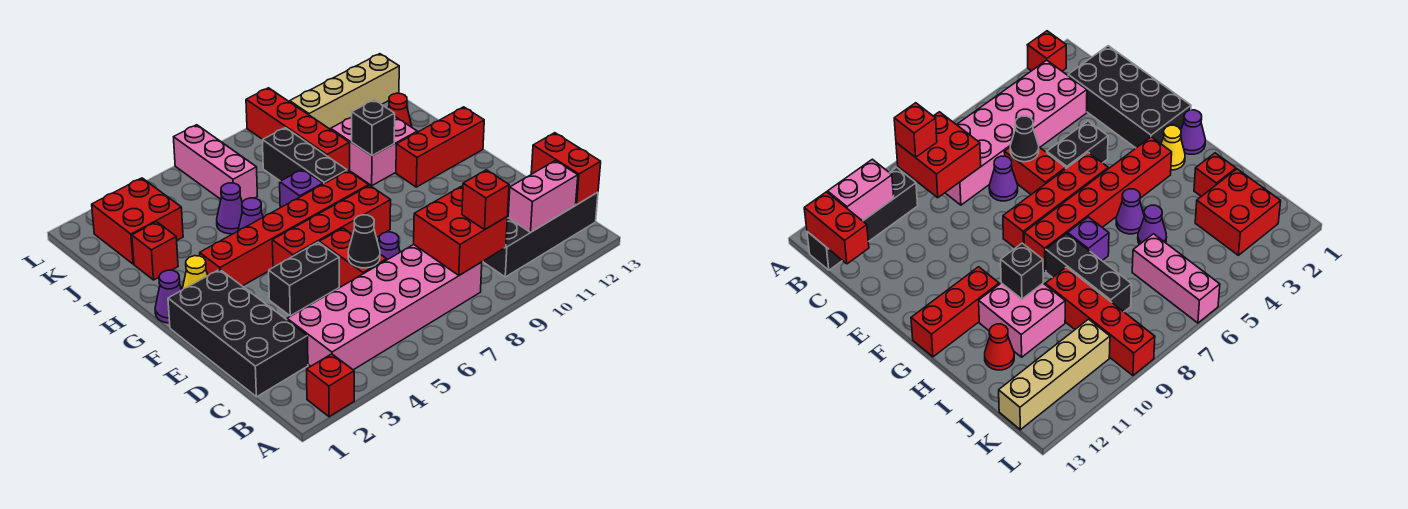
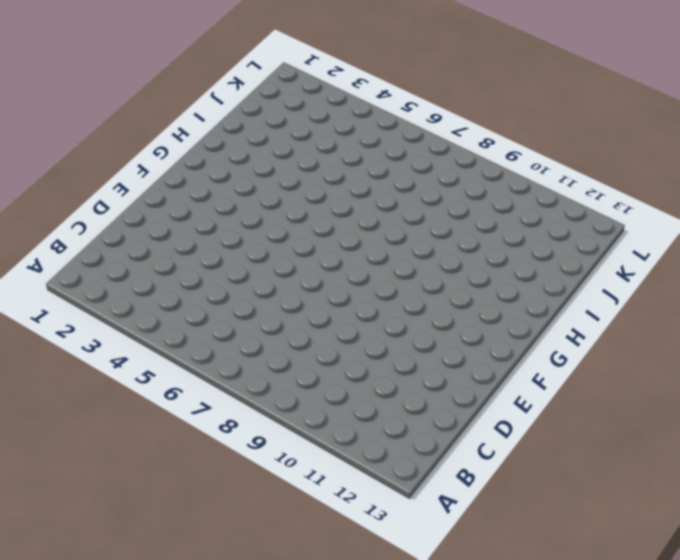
none -> red 1x1 brick [307,354,354,417]
none -> pink 2x6 brick [287,245,482,370]
none -> black 1x4 brick [483,192,598,277]

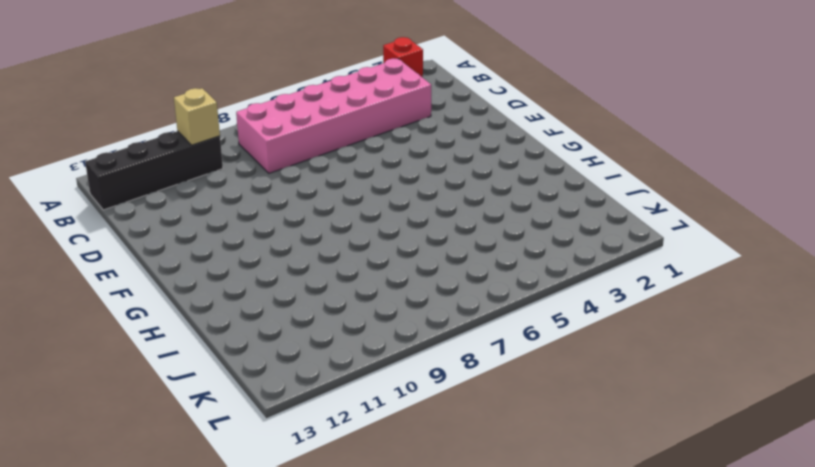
tan 1x1 brick [174,88,220,145] -> none
none -> black 2x4 brick [168,269,308,397]
none -> red 1x2 brick [319,228,387,287]
none -> purple 1x1 cone [379,232,400,260]

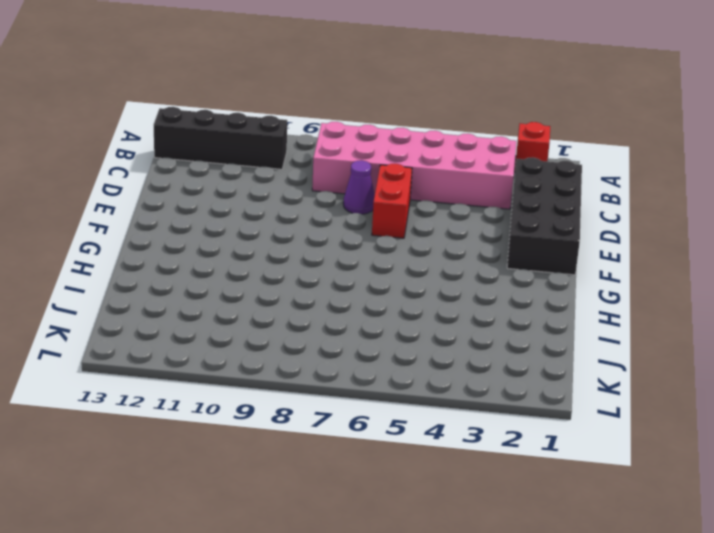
none -> black 1x2 brick [269,242,339,316]
none -> red 1x4 brick [272,185,391,267]
none -> purple 1x1 cone [155,270,182,323]

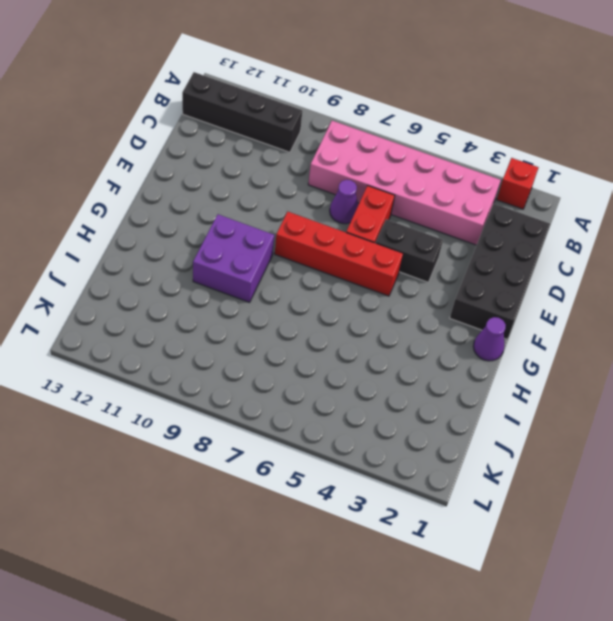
purple 2x2 brick [193,214,274,302] -> pink 2x2 brick [331,117,417,185]
none -> yellow 1x1 cone [182,256,208,290]
none -> red 1x6 brick [200,171,369,286]
none -> red 1x3 brick [396,107,484,187]

